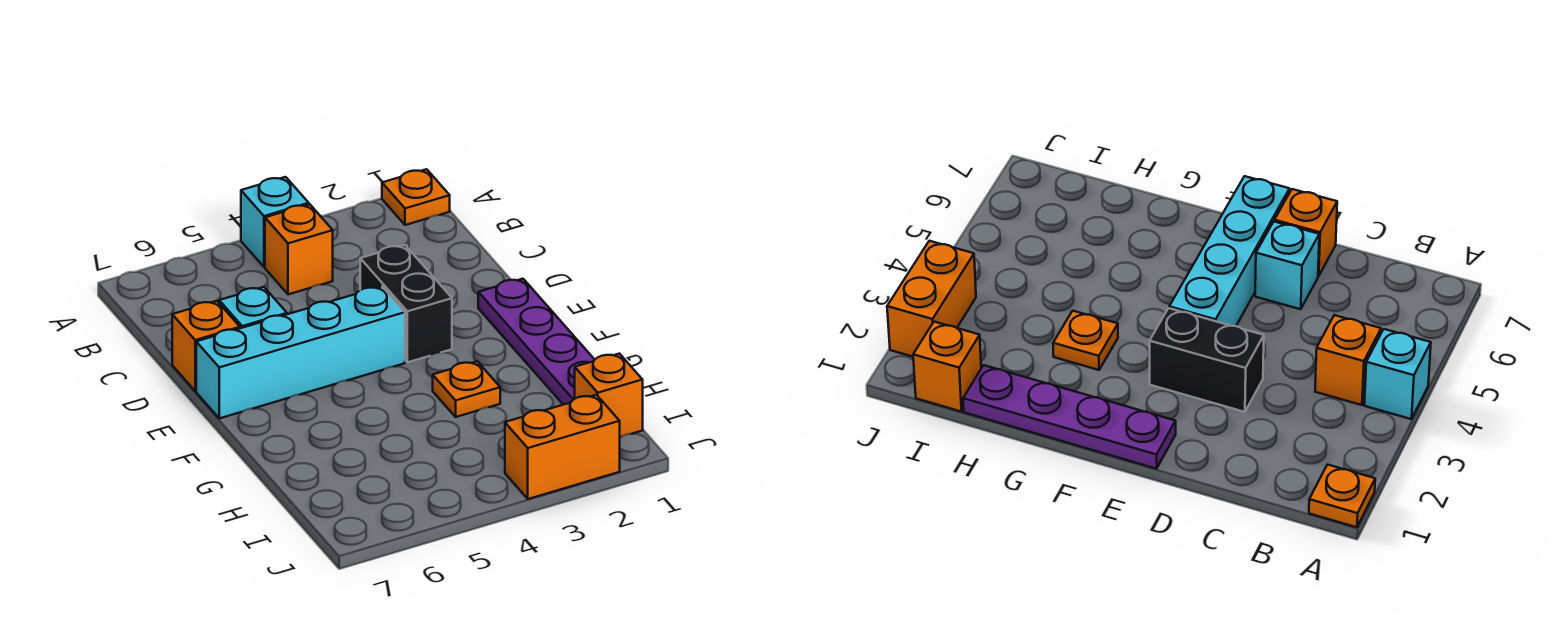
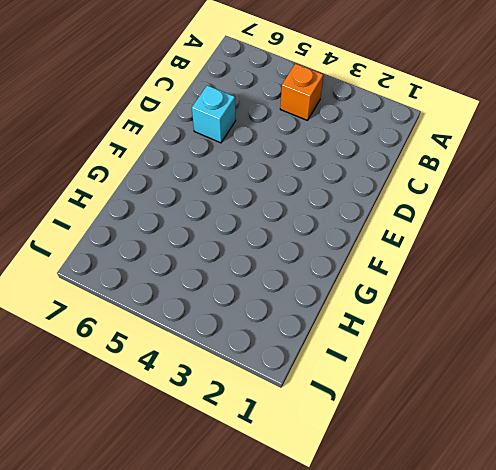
none -> orange 1x1 plate [382,169,450,225]
none -> cyan 1x1 brick [241,177,309,267]

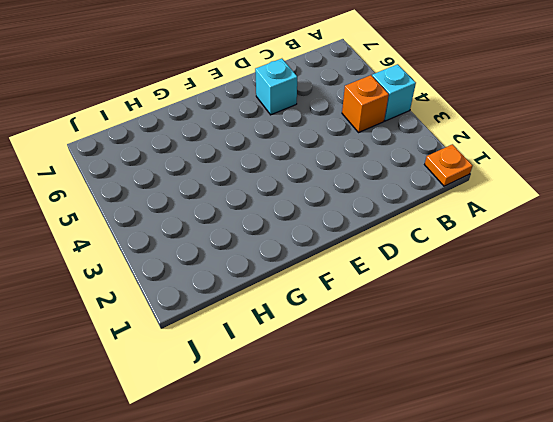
none -> black 1x2 brick [360,245,452,362]
none -> orange 1x1 brick [172,301,240,391]

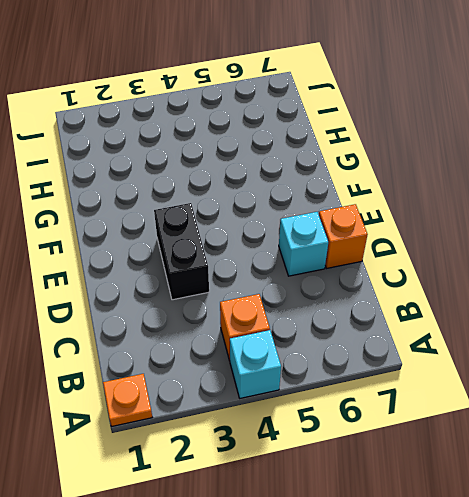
none -> purple 1x4 plate [478,279,595,405]
none -> cyan 1x4 brick [196,286,405,418]

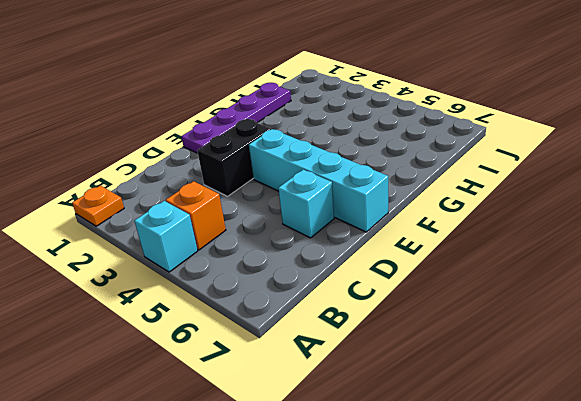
none -> orange 1x1 brick [172,301,240,391]
none -> orange 1x1 plate [433,361,500,417]

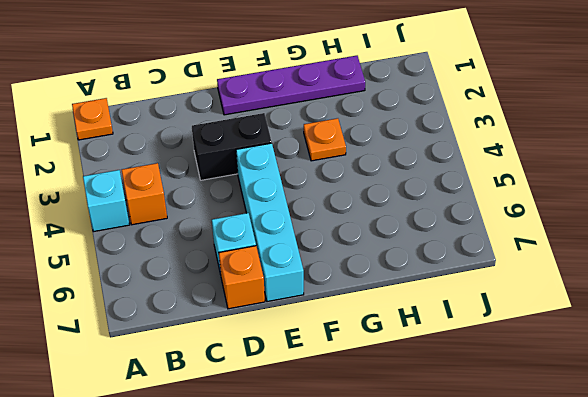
none -> orange 1x1 brick [575,354,643,437]
none -> orange 1x2 brick [505,395,620,499]

